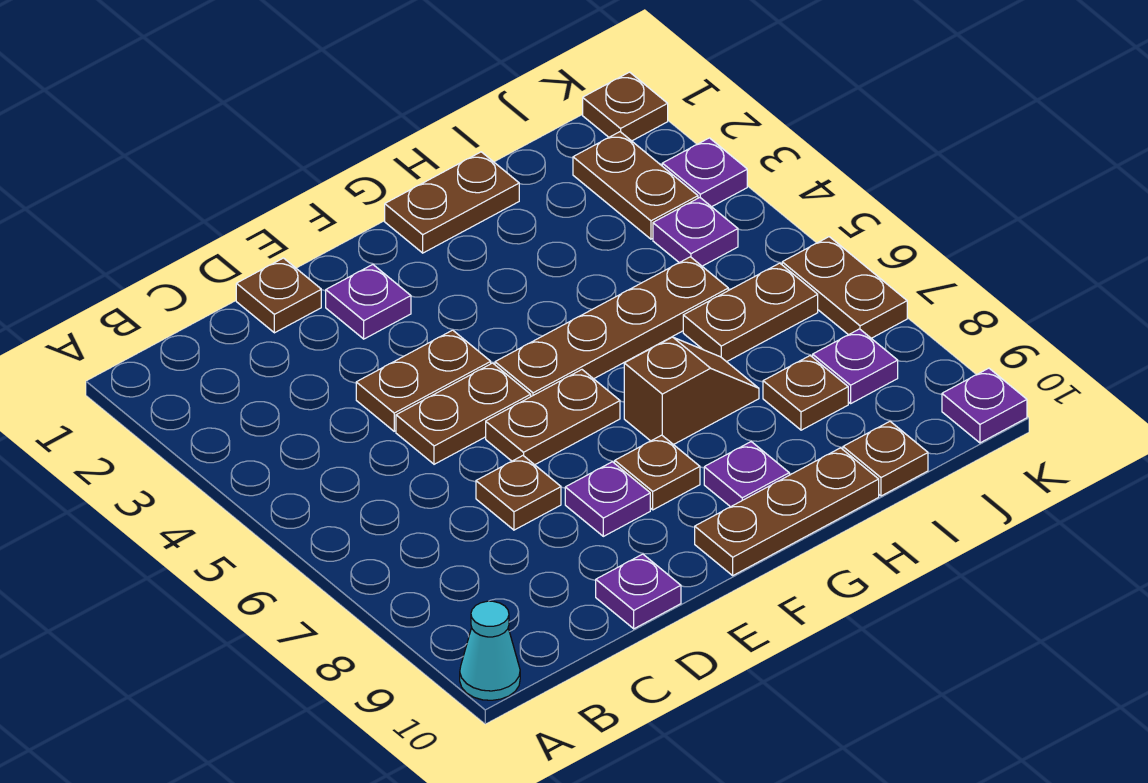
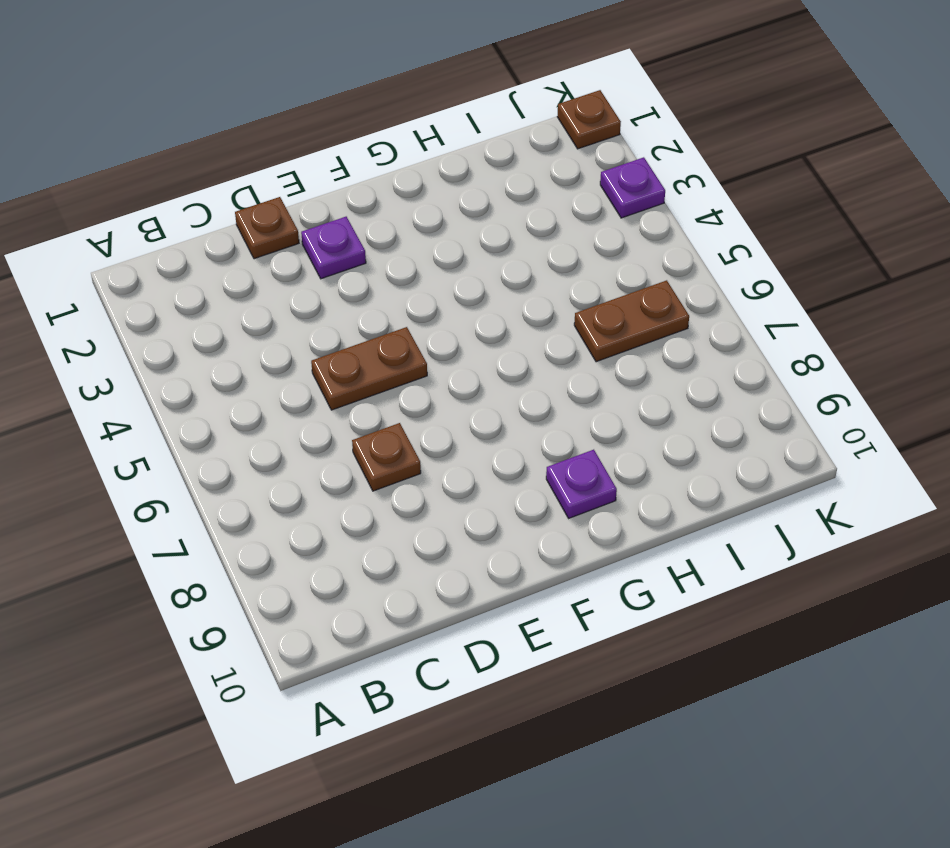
none -> cyan 1x1 cone [460,601,520,700]
none -> brown 1x2 plate [356,330,491,431]
none -> purple 1x1 plate [596,554,681,629]

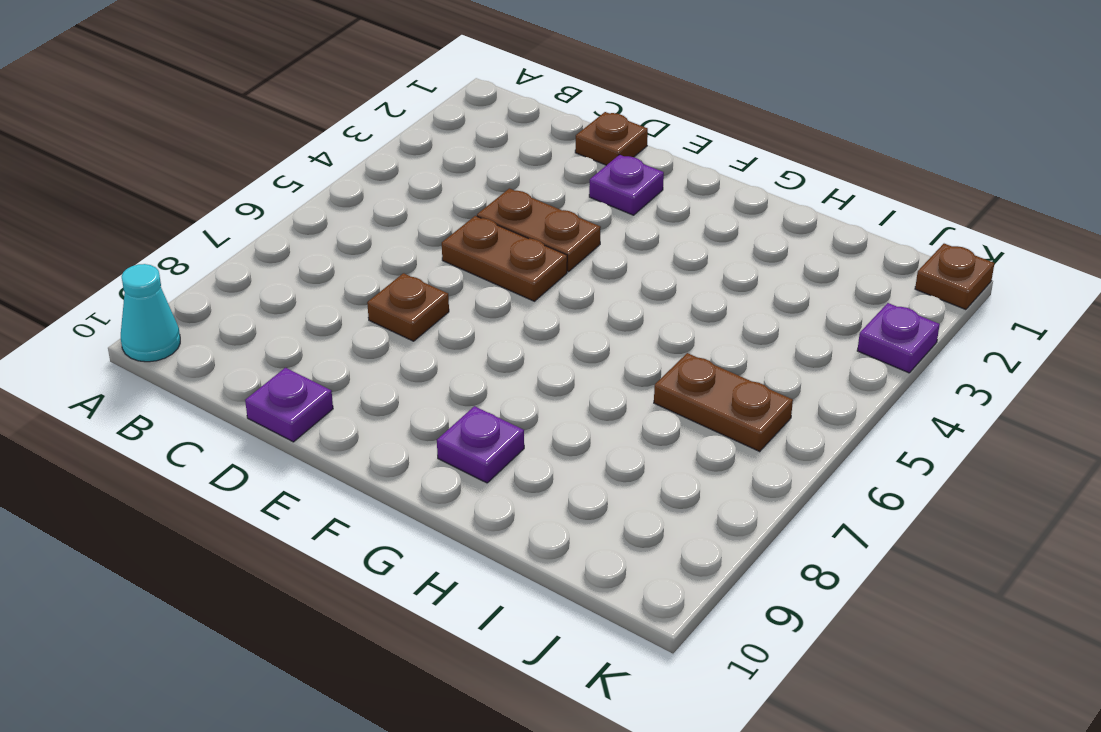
none -> brown 1x2 plate [486,370,620,465]
none -> purple 1x1 plate [565,462,650,536]
none -> brown 1x4 plate [495,257,728,396]

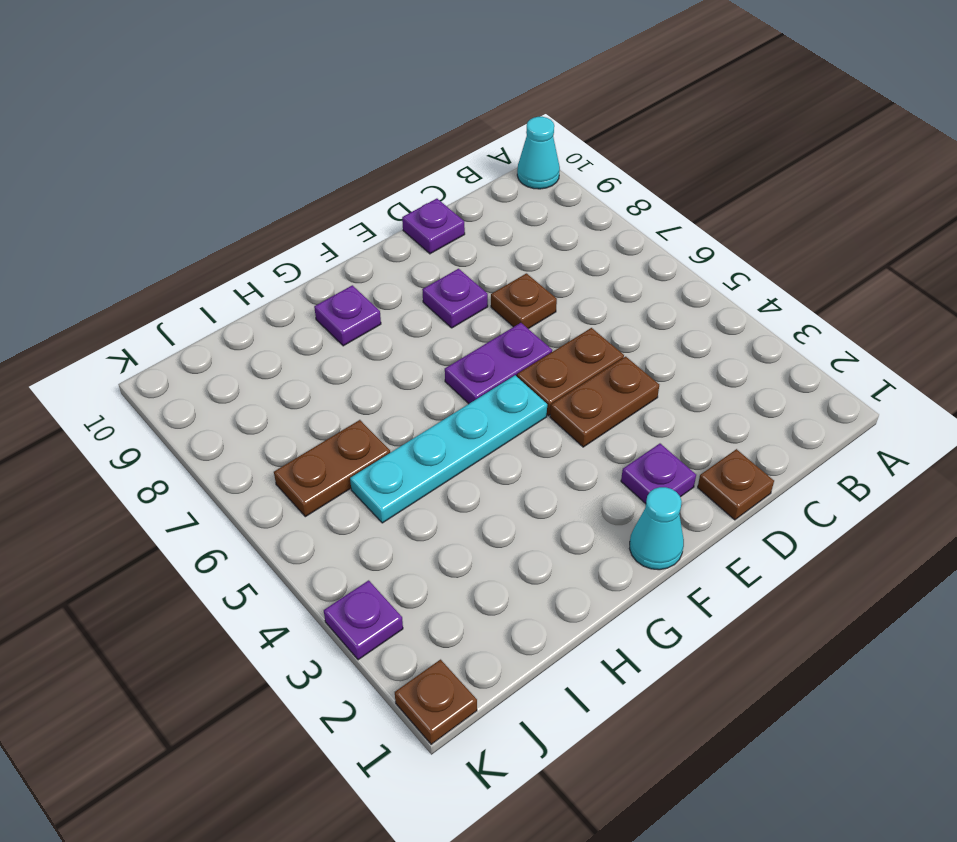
purple 1x2 plate [445,323,552,404] -> brown 1x2 plate [486,370,620,465]
cyan 1x1 cone [630,487,684,570] -> none
cyan 1x4 plate [350,375,547,523] -> brown 1x4 plate [495,257,728,396]
none -> brown 1x1 plate [615,435,700,510]
none -> brown 1x3 plate [695,448,879,575]
none -> brown 1x2 plate [385,152,519,253]

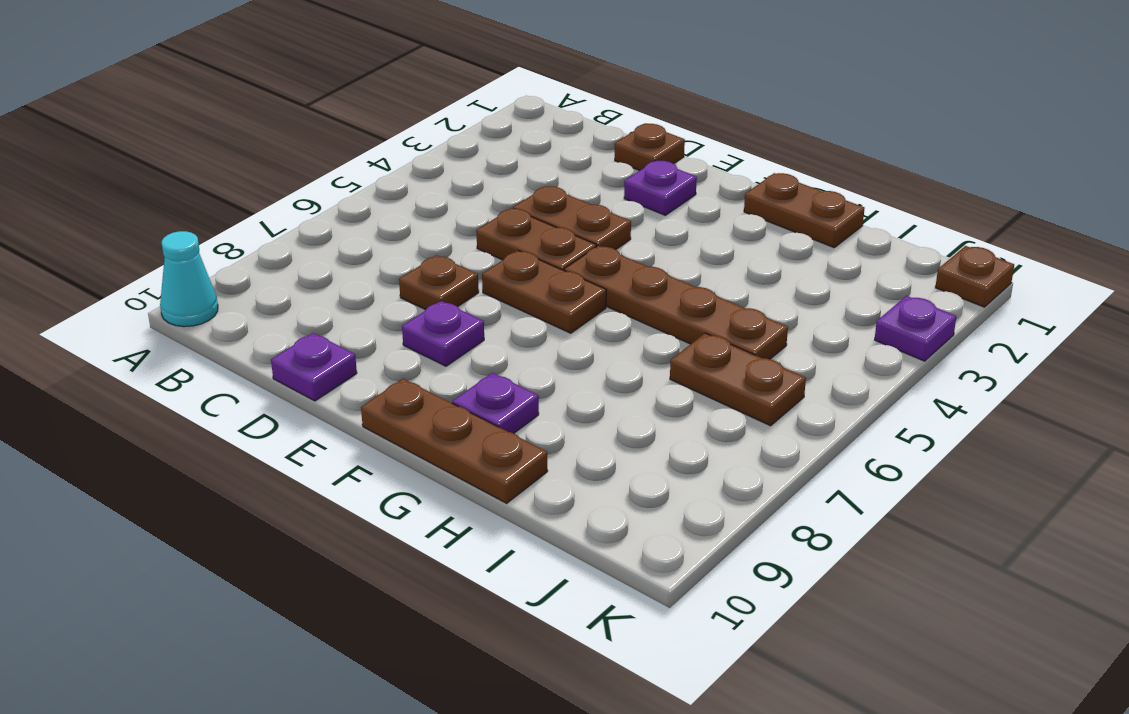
none -> brown 1x1 plate [615,435,700,510]
none -> brown 1x2 slope [624,337,759,445]
none -> brown 1x1 plate [763,356,848,430]

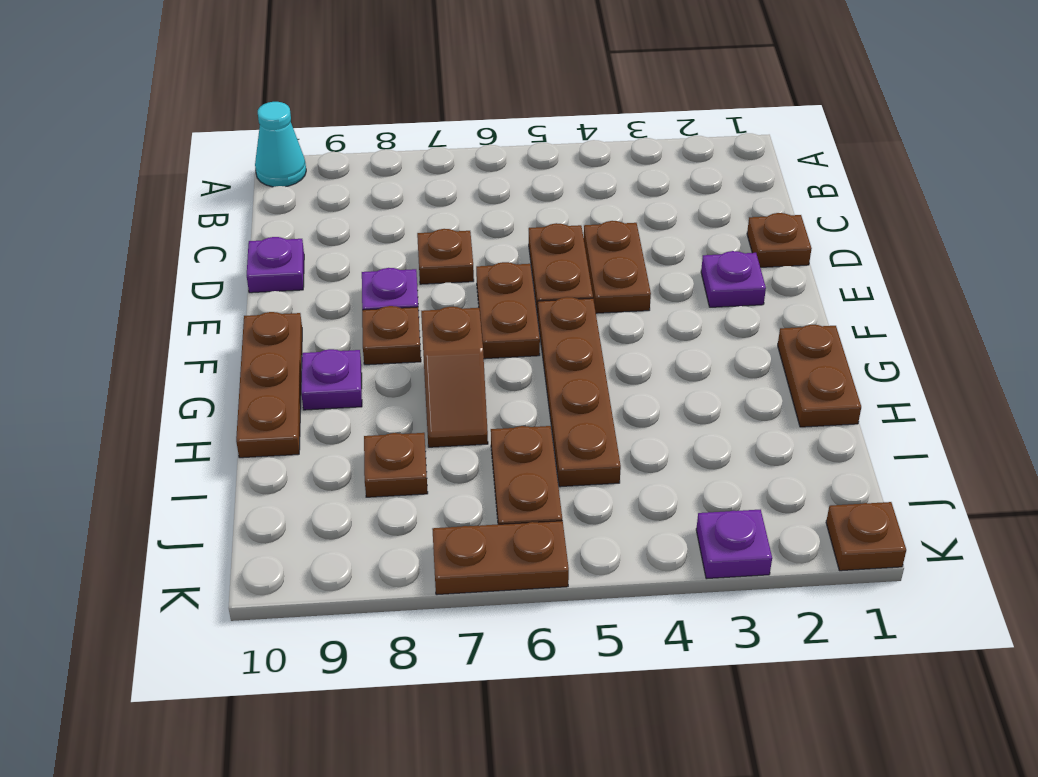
none -> brown 1x1 plate [843,421,928,496]
none -> brown 1x2 plate [573,132,698,239]
none -> purple 1x1 plate [653,198,738,266]

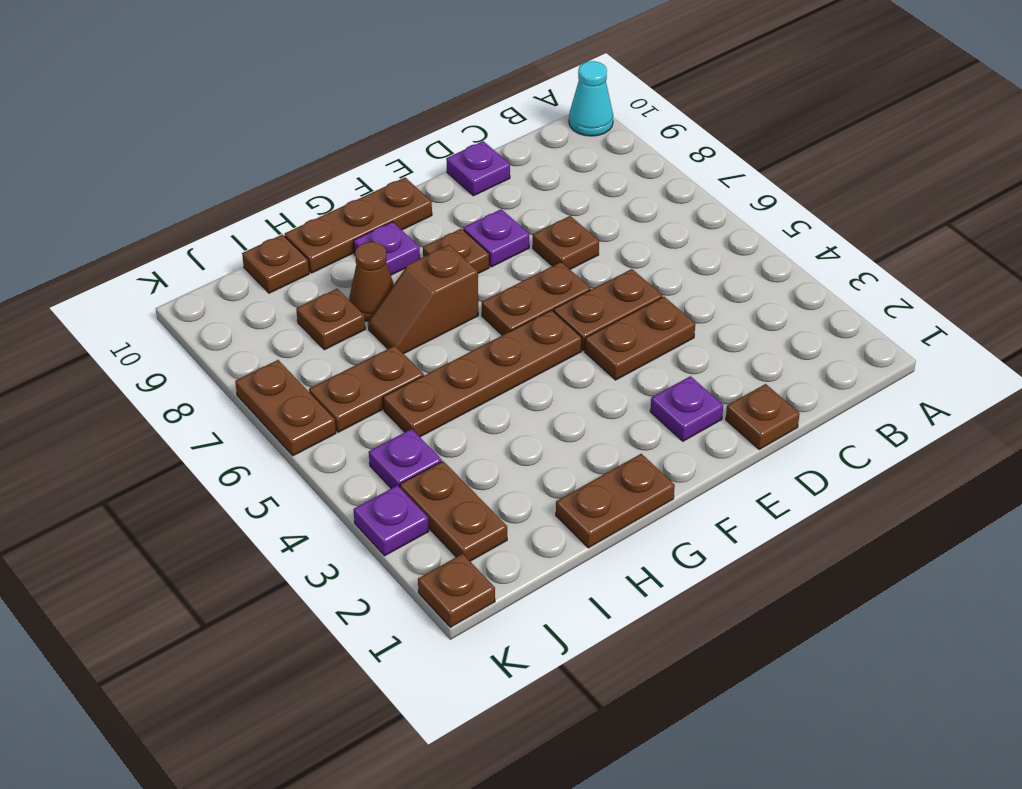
brown 1x1 cone [349,242,394,321] -> none
none -> purple 1x1 plate [813,329,898,403]
none -> purple 1x1 plate [942,368,1027,443]

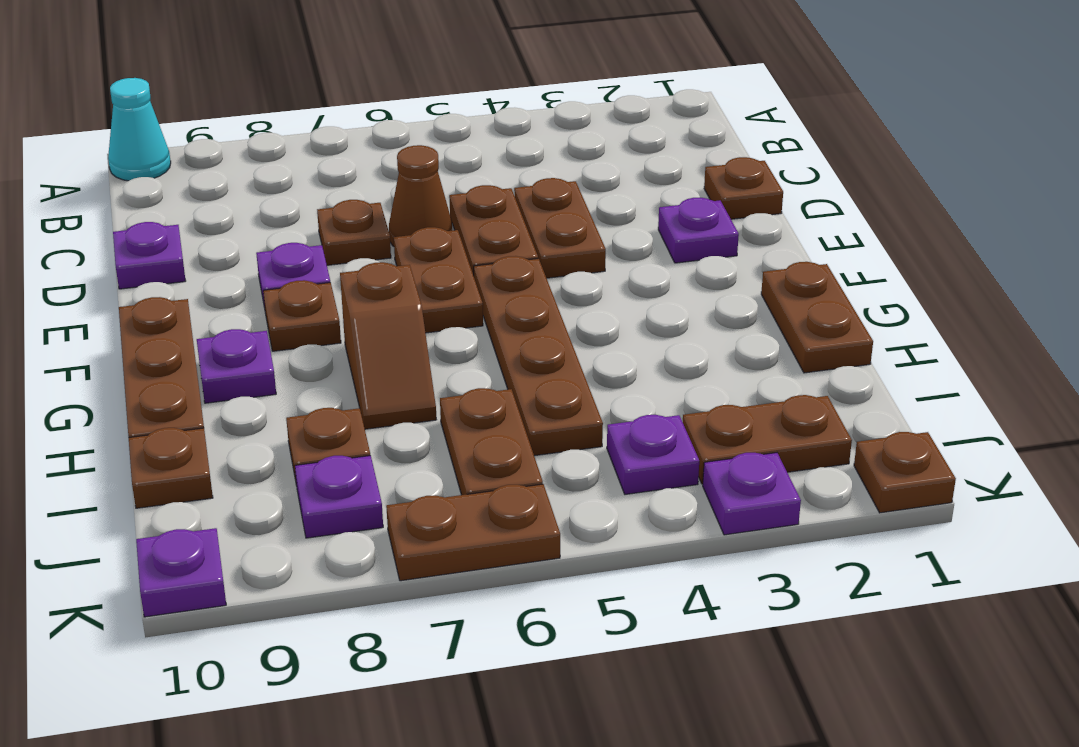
brown 1x1 cone [389,145,452,246] -> none

